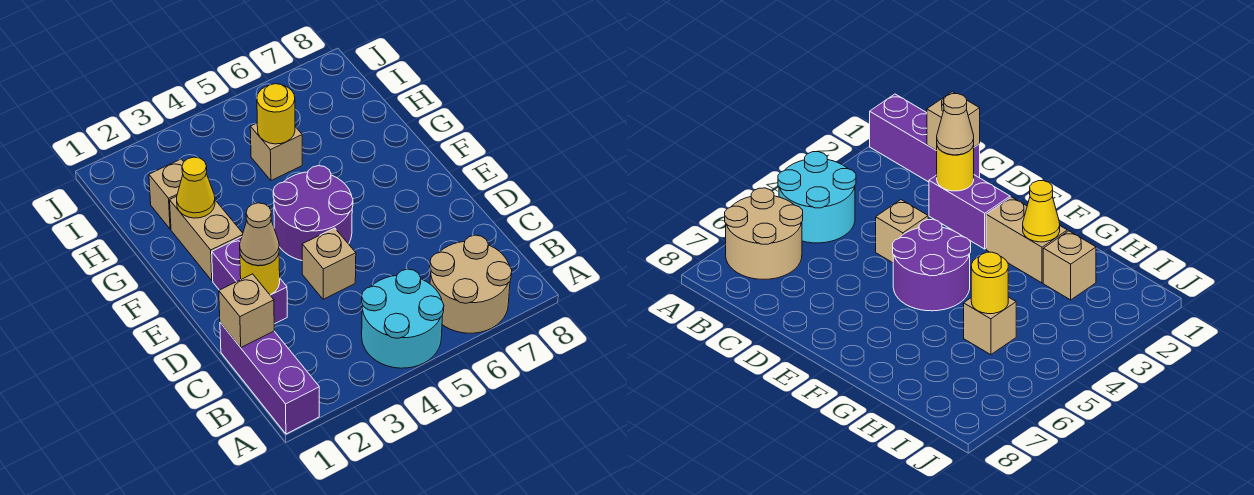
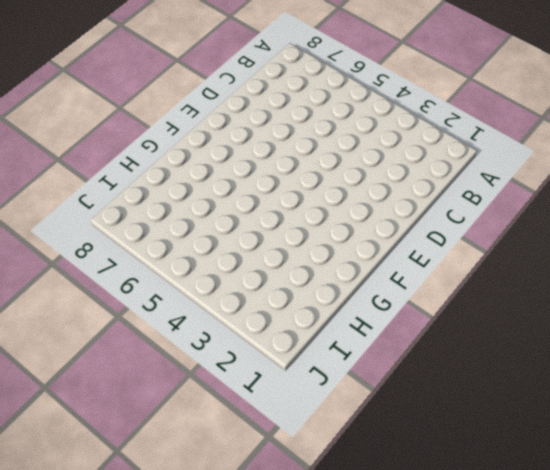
none -> purple 1x3 brick [220,323,319,434]
none -> cyan 2x2 round brick [362,269,444,368]
none -> tan 2x2 round brick [430,235,512,333]

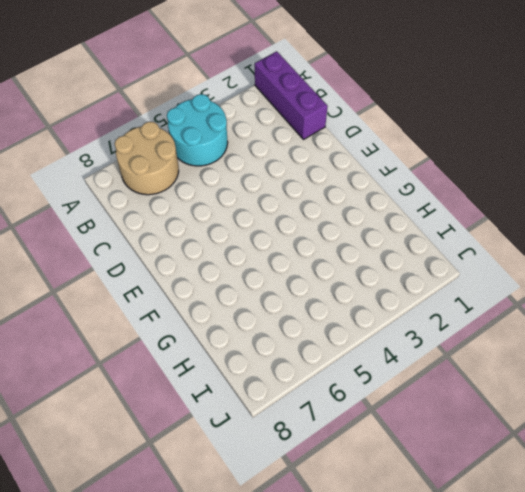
none -> purple 1x2 brick [212,237,287,324]
none -> tan 1x1 brick [302,228,356,299]
none -> purple 2x2 round brick [273,166,353,260]

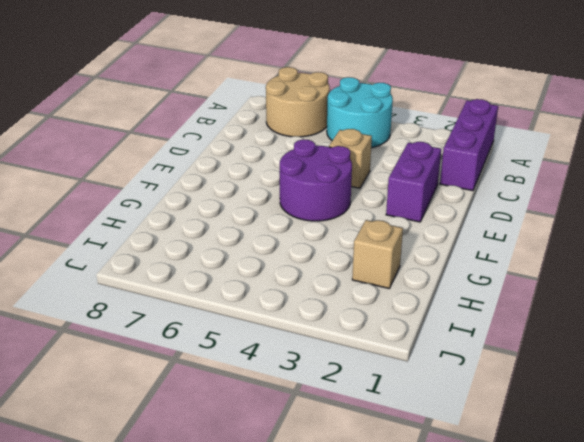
none -> tan 1x2 brick [170,196,243,281]
none -> tan 1x1 brick [250,123,302,180]
none -> tan 1x1 brick [219,274,274,347]

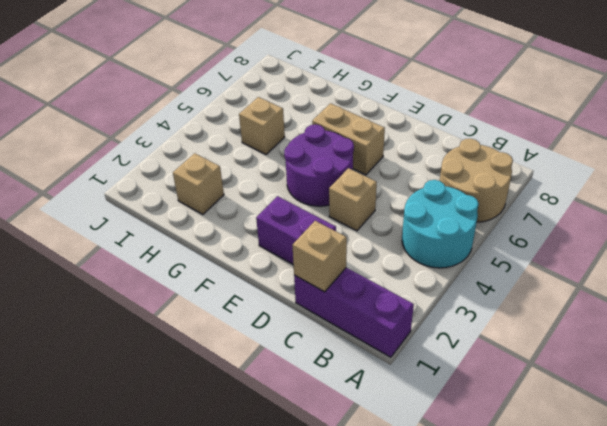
tan 1x2 brick [312,103,385,175] -> tan 1x2 brick moved to [170,196,243,281]
none -> yellow 1x1 round brick [240,254,280,295]
none -> yellow 1x1 cone [177,157,215,218]
none -> yellow 1x1 round brick [257,84,295,144]

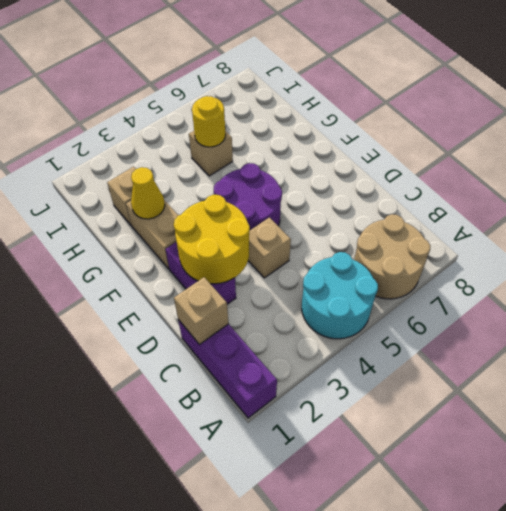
yellow 2x2 round brick [174,195,250,284] -> yellow 1x1 round brick [240,254,280,295]
none -> tan 1x1 cone [240,203,279,266]

